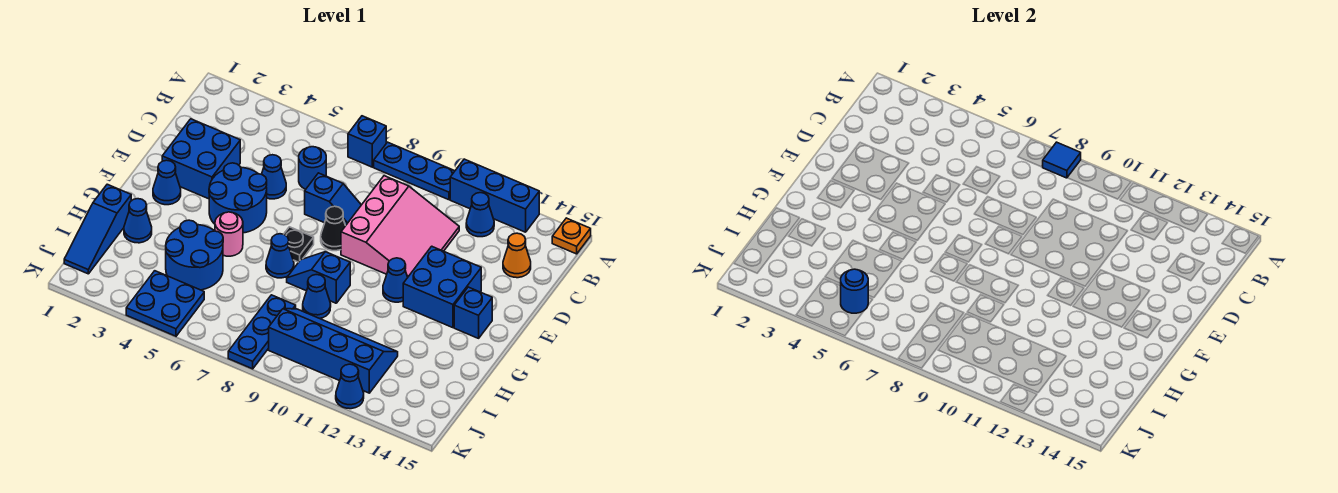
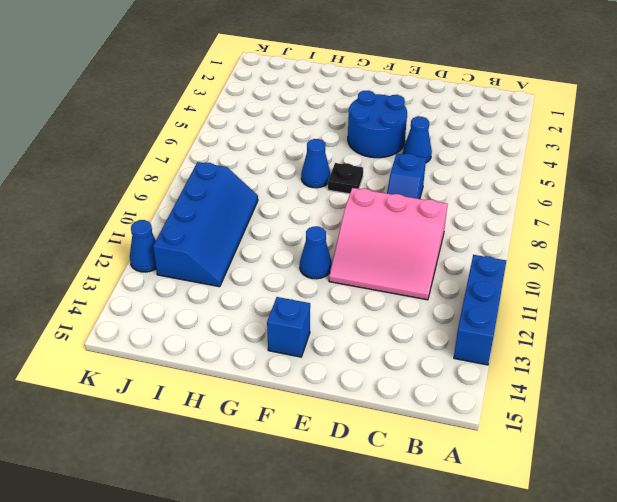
none -> blue 1x1 brick [348,116,386,167]
none -> blue 1x3 plate [374,142,455,200]
none -> orange 1x1 plate [552,218,591,254]
none -> blue 1x1 cone [466,193,494,237]

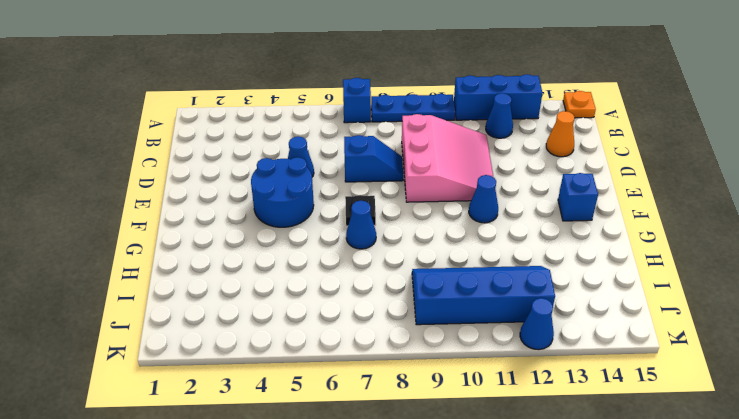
none -> blue 1x1 round brick [299,147,326,189]
none -> blue 2x2 brick [162,119,240,199]
none -> black 1x1 cone [321,206,345,251]
none -> blue 2x2 brick [403,246,481,328]

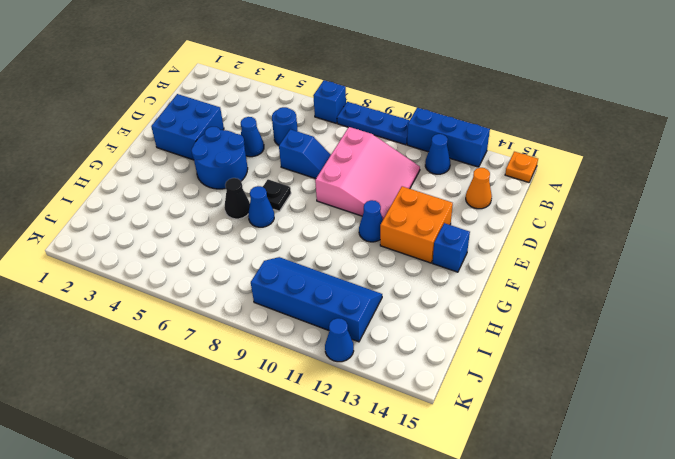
orange 2x2 brick [380,186,453,263] -> blue 2x2 brick [403,246,481,328]
black 1x1 cone [224,178,250,219] -> black 1x1 cone moved to [321,206,345,251]
none -> blue 1x1 cone [153,160,181,205]
none -> pink 1x1 round brick [215,212,243,256]
none -> blue 1x2 slope [287,252,350,303]
none -> blue 1x3 slope [64,184,131,274]

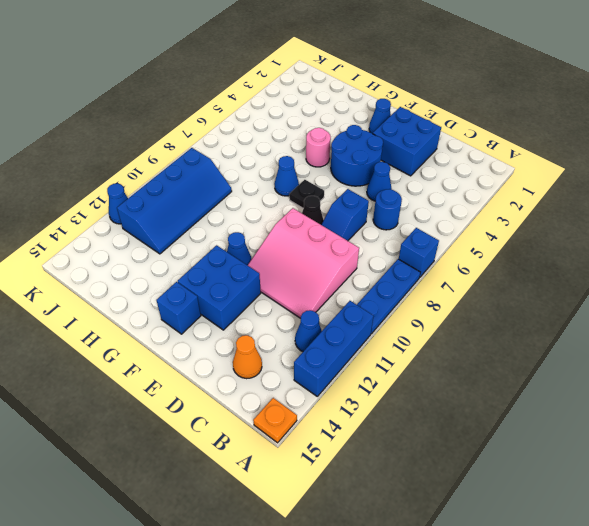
none -> blue 1x2 slope [287,252,350,303]
none -> blue 1x3 slope [64,184,131,274]
none -> blue 1x1 cone [124,199,152,243]
none -> blue 2x2 round brick [166,220,223,290]

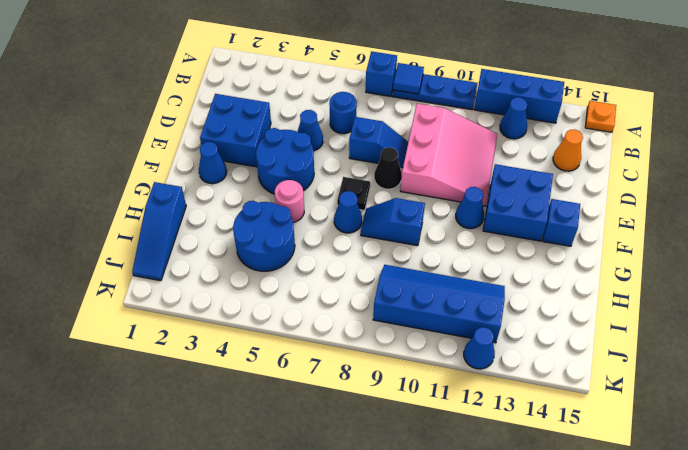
none -> blue 1x1 cone [124,199,152,243]
none -> blue 1x1 cone [303,275,331,319]
none -> blue 1x3 plate [228,295,296,369]
none -> blue 2x2 plate [126,271,204,336]

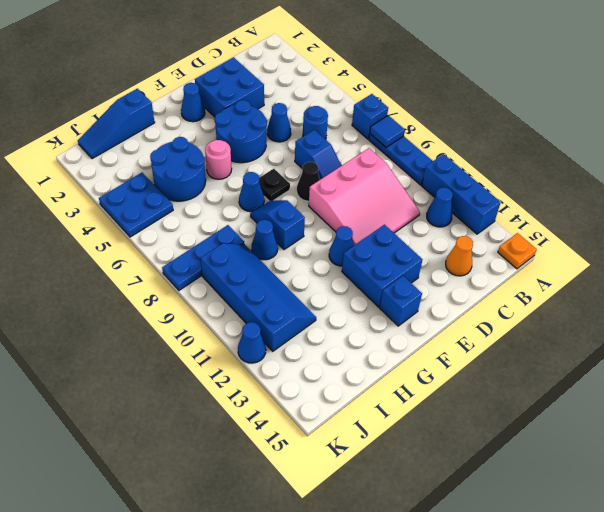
none -> blue 1x1 cone [124,199,152,243]
none -> blue 1x1 round brick [840,269,869,313]

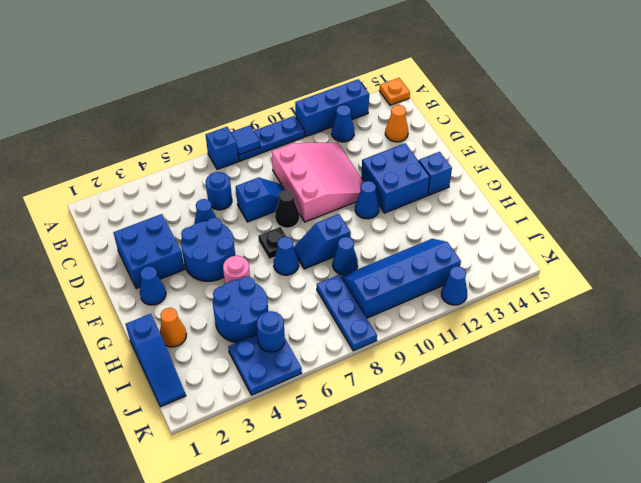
orange 1x1 cone [160,308,186,347] -> blue 1x1 cone [124,199,152,243]

